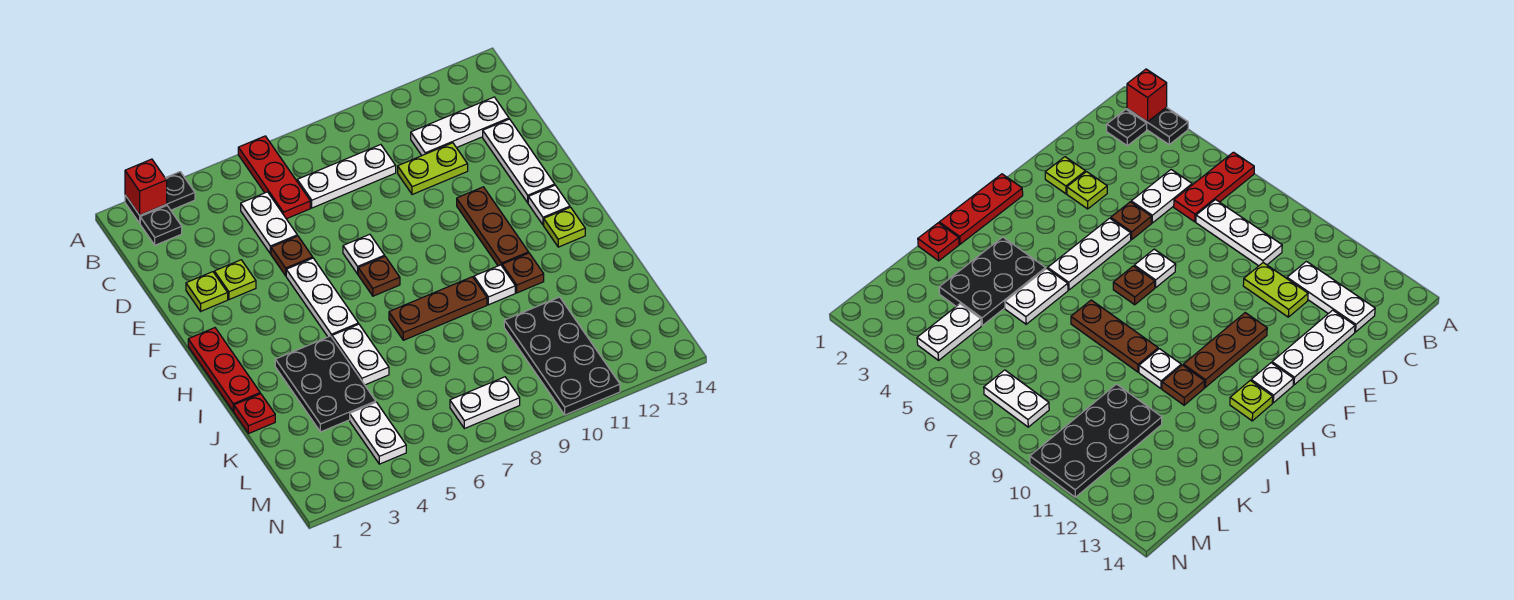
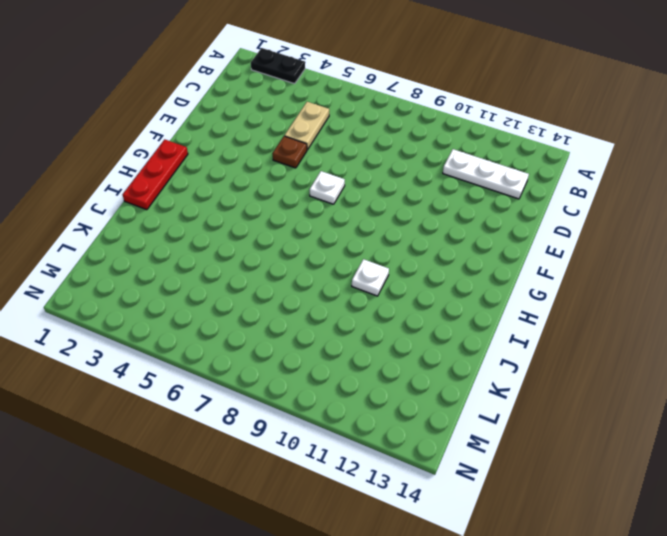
tan 1x2 plate [284,102,329,150] -> white 1x2 plate [241,192,297,254]
none -> red 1x3 plate [238,136,310,219]
none -> black 1x1 plate [140,206,182,245]
none -> white 1x3 plate [297,145,396,208]

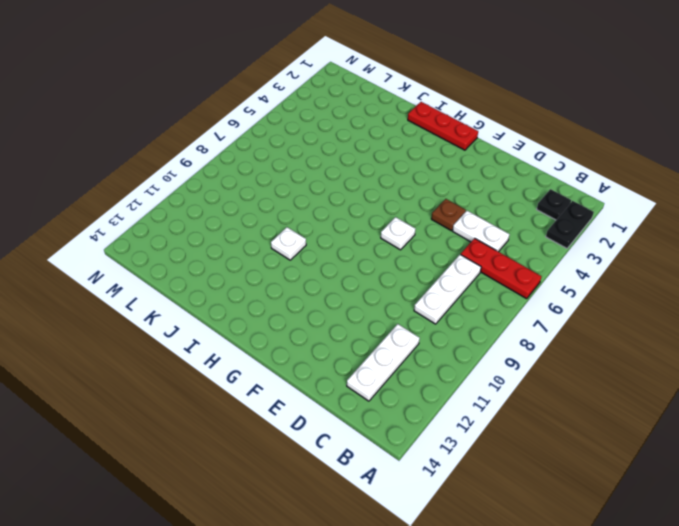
none -> lime 1x2 plate [398,143,468,195]
none -> white 1x3 plate [483,119,555,203]
none -> lime 1x1 plate [186,272,228,311]

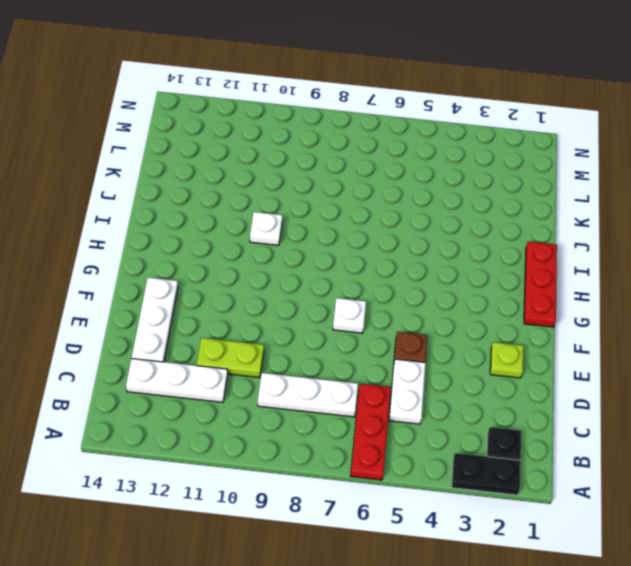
none -> lime 1x1 plate [214,260,256,300]
none -> white 1x3 plate [286,258,358,337]
none -> brown 1x3 plate [457,187,529,266]

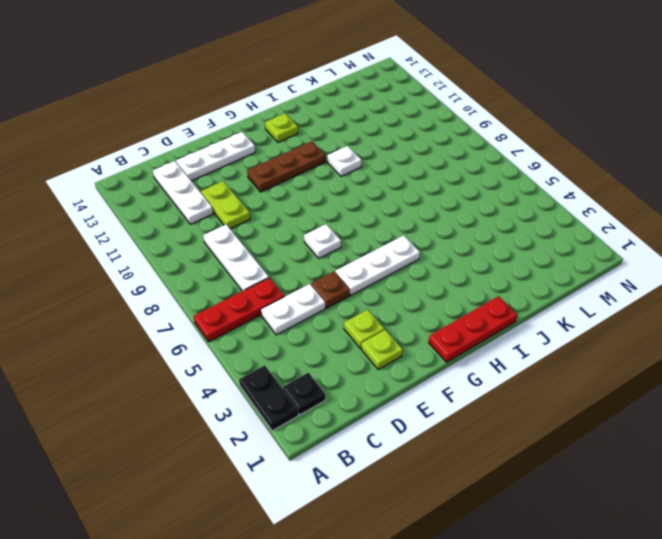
none -> brown 1x1 plate [358,257,400,296]
none -> white 1x1 plate [528,185,570,225]
none -> black 2x3 plate [275,336,376,432]

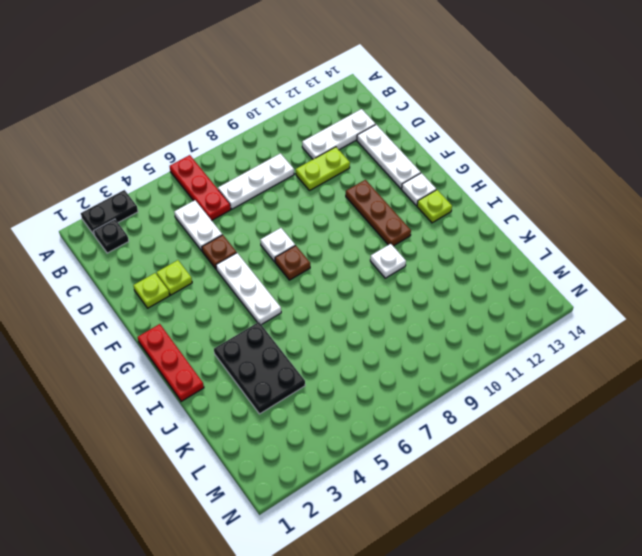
none -> white 1x2 plate [332,324,389,385]
none -> brown 1x3 plate [389,277,487,340]
none -> brown 1x1 plate [502,253,544,293]

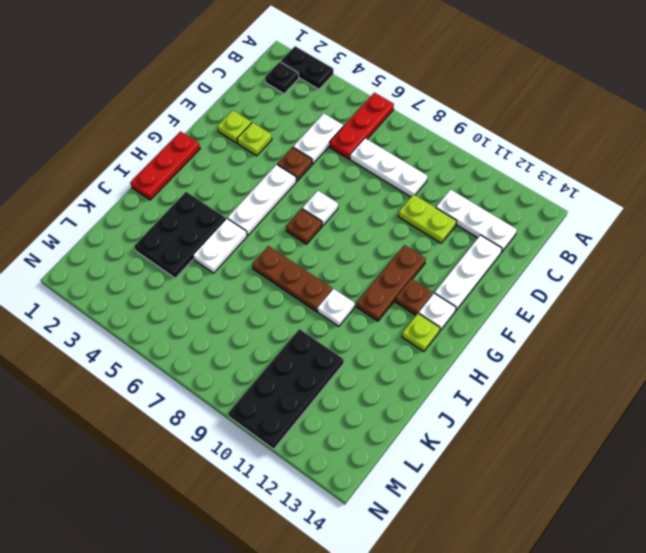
brown 1x1 plate [395,279,433,315] -> brown 1x1 plate moved to [502,253,544,293]
none -> red 1x1 plate [234,394,275,434]
none -> white 1x2 plate [350,402,406,464]
none -> white 1x2 plate [450,377,520,429]

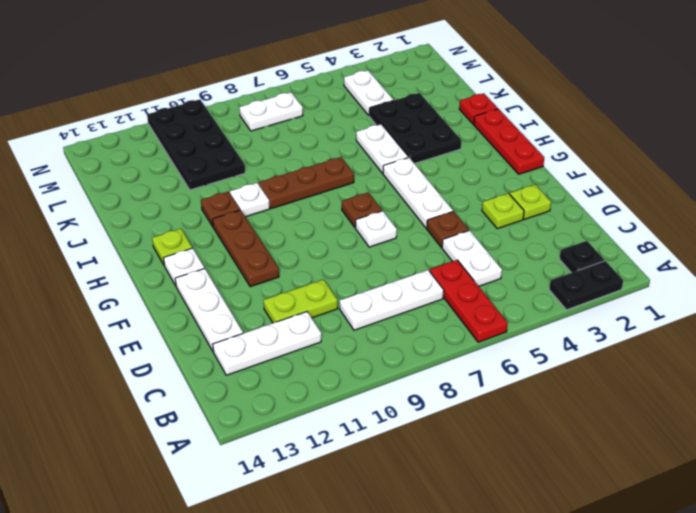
none -> red 1x1 brick [125,159,167,215]

